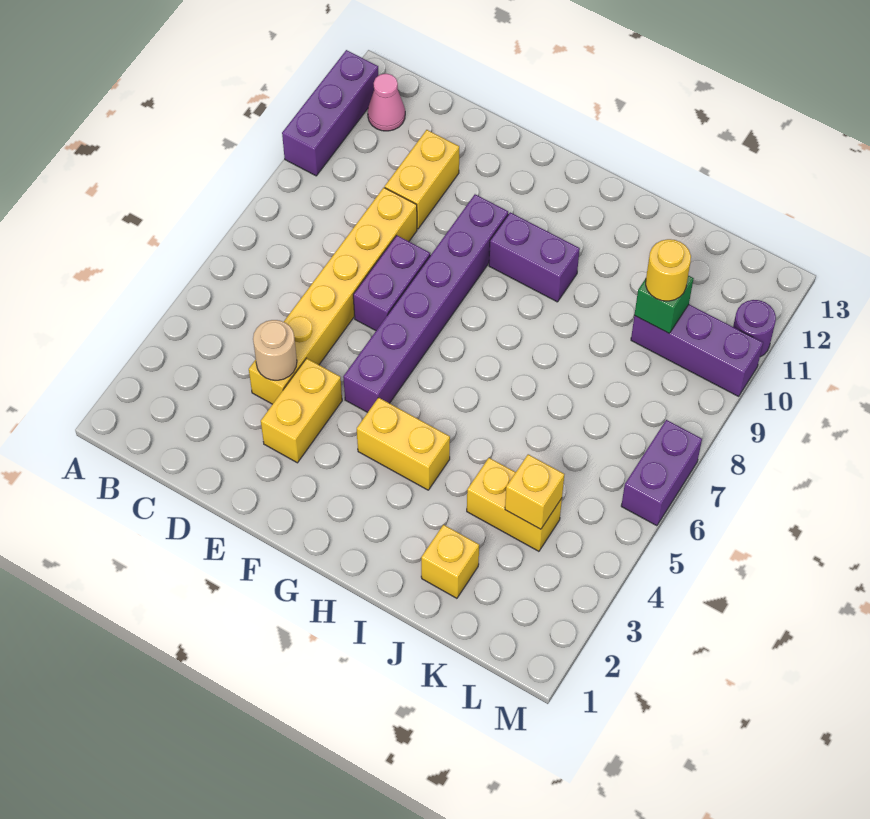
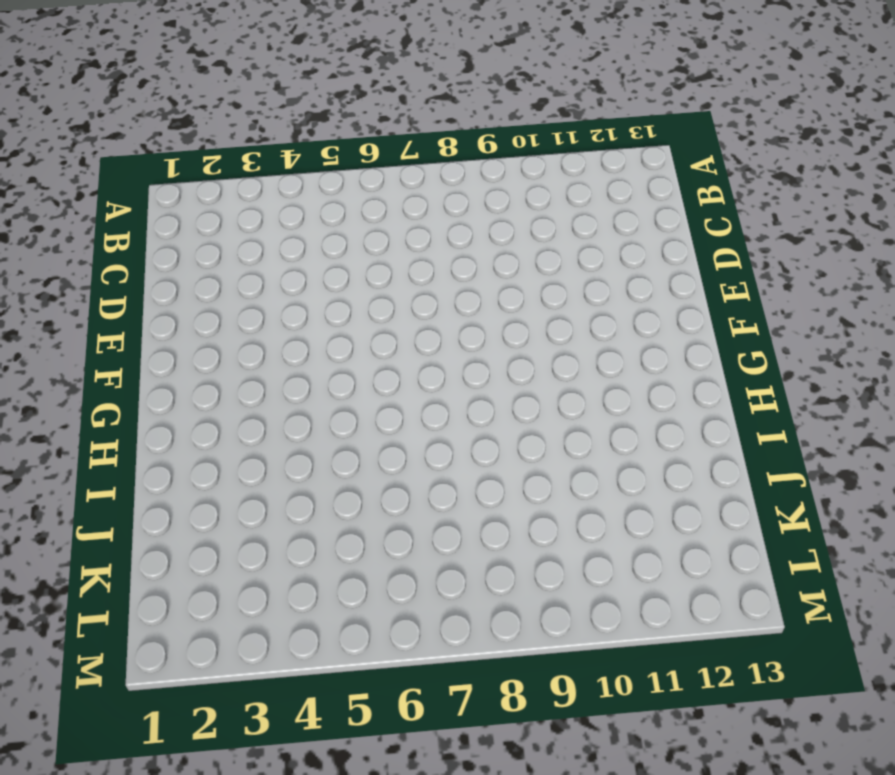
none -> purple 1x3 brick [282,50,379,176]
none -> pink 1x1 cone [368,74,405,131]
none -> yellow 1x6 brick [249,188,417,404]

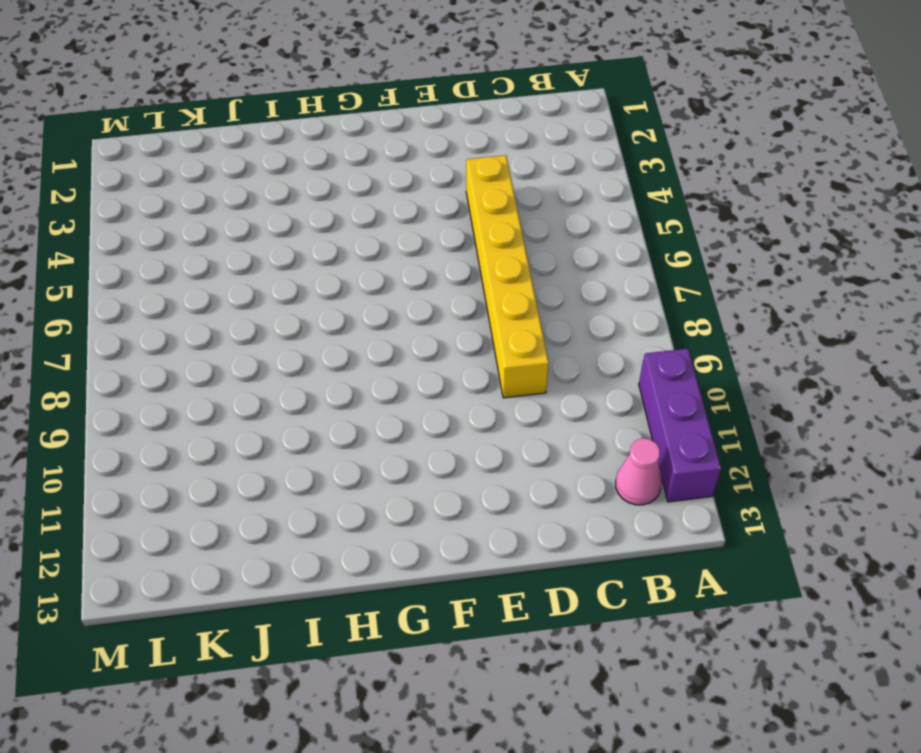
none -> yellow 1x2 brick [385,130,459,229]
none -> yellow 1x2 brick [261,358,342,463]
none -> purple 1x2 brick [353,235,430,331]

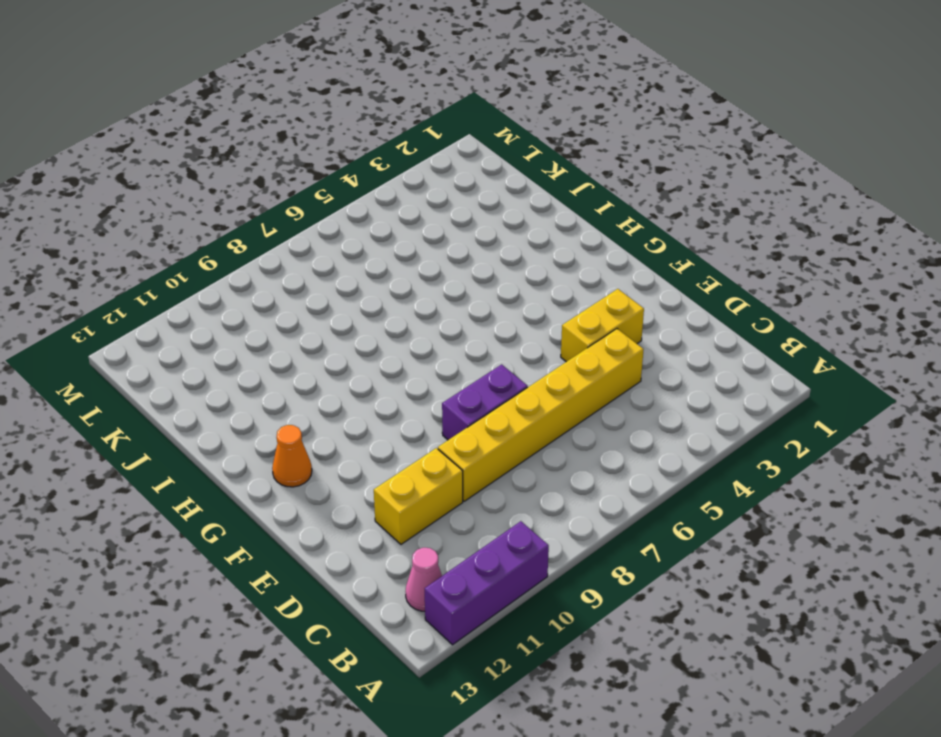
orange 1x1 cone [272,425,312,487] -> none
none -> purple 1x6 brick [343,194,508,412]
none -> yellow 1x2 brick [357,398,450,490]
none -> purple 1x2 brick [489,212,580,302]

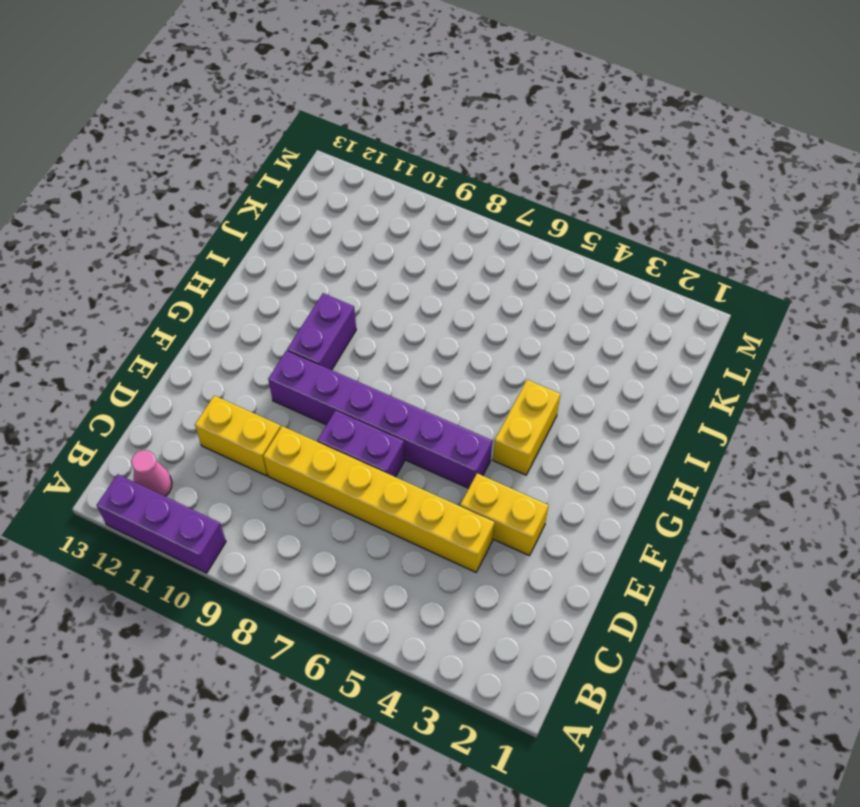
none -> yellow 1x1 brick [421,525,479,598]
none -> yellow 1x2 brick [467,458,562,551]
none -> purple 1x3 brick [631,304,763,396]

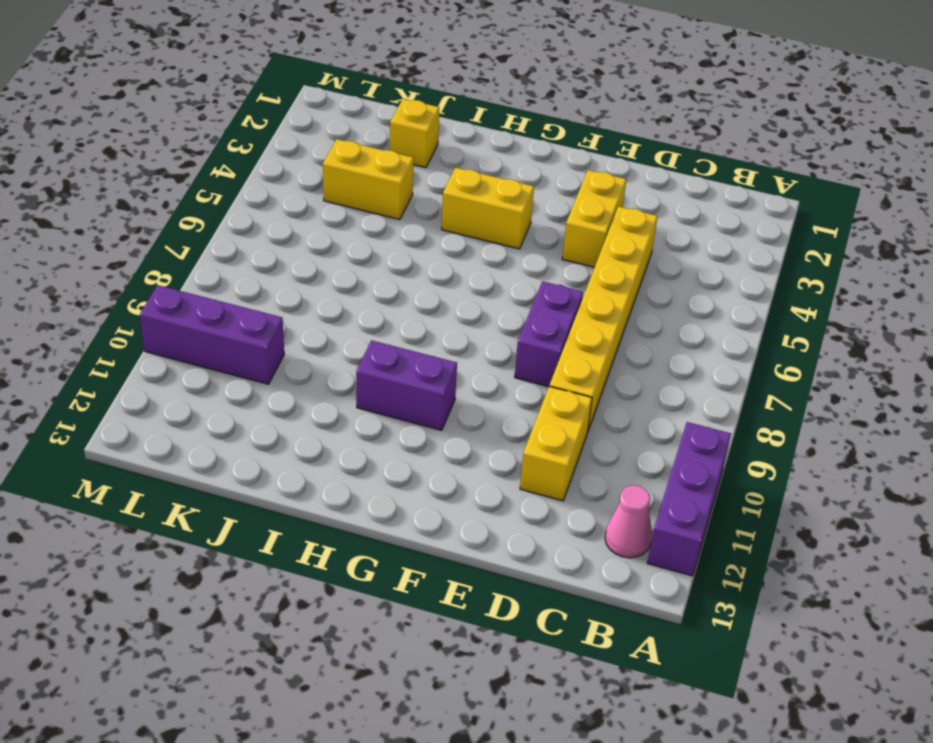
none -> purple 1x6 brick [343,194,508,412]
none -> purple 1x2 brick [621,420,702,526]
none -> purple 1x1 round brick [733,300,776,357]

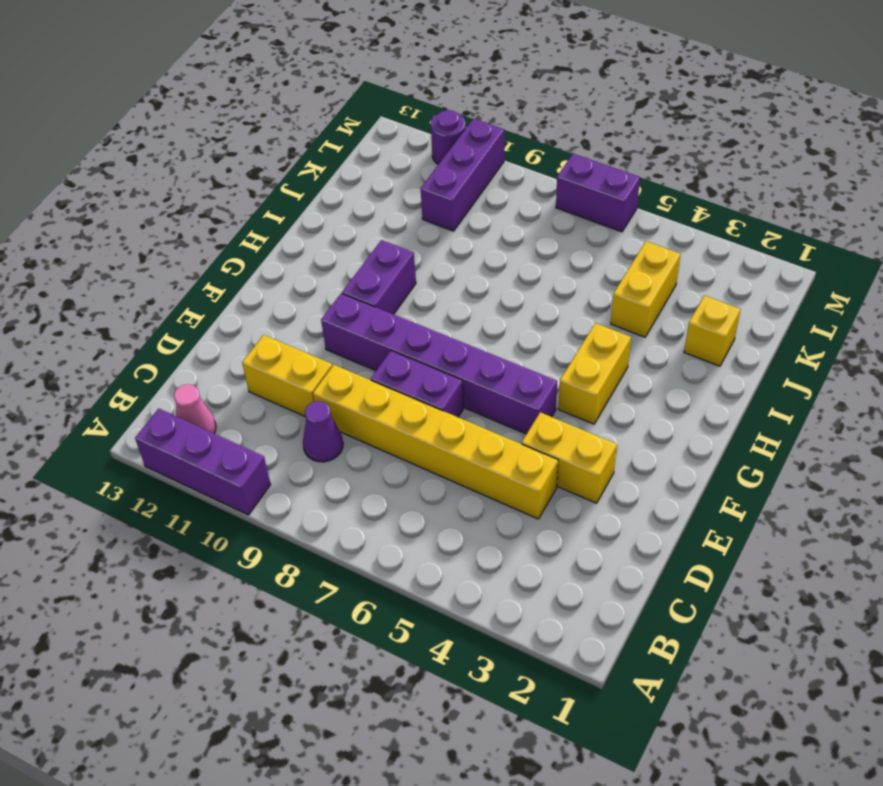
purple 1x1 cone [303,401,343,462] -> none
none -> tan 1x1 round brick [253,320,297,380]
none -> yellow 1x1 brick [505,454,564,529]
none -> green 1x1 brick [634,276,694,333]

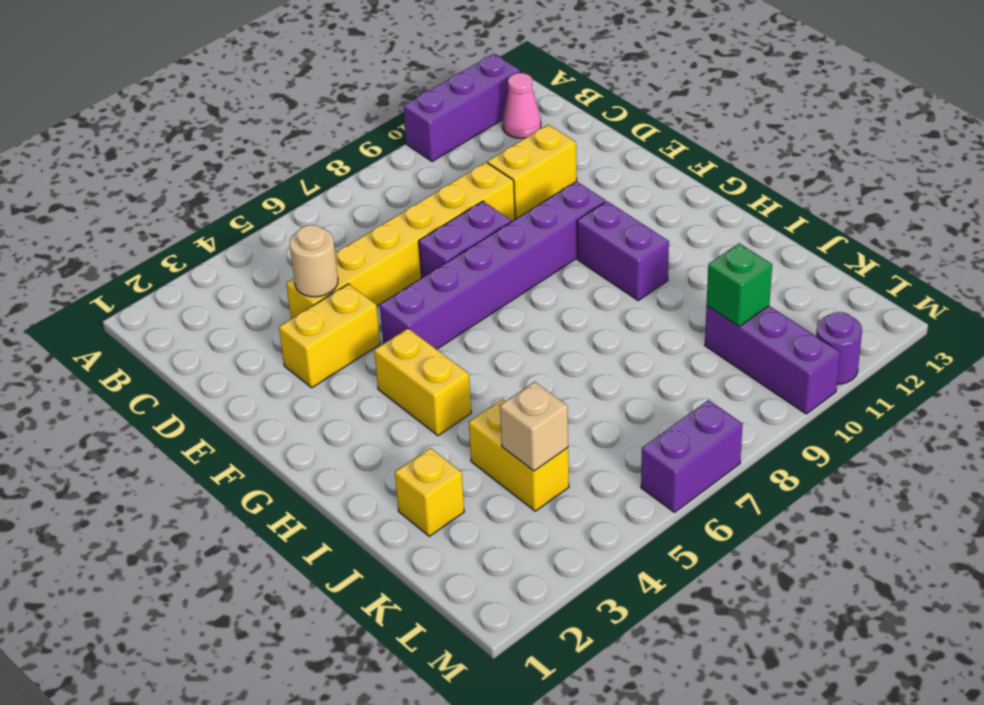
tan 1x1 brick [500,382,568,471] -> yellow 1x1 brick [505,454,564,529]
none -> yellow 1x1 round brick [646,239,691,301]

